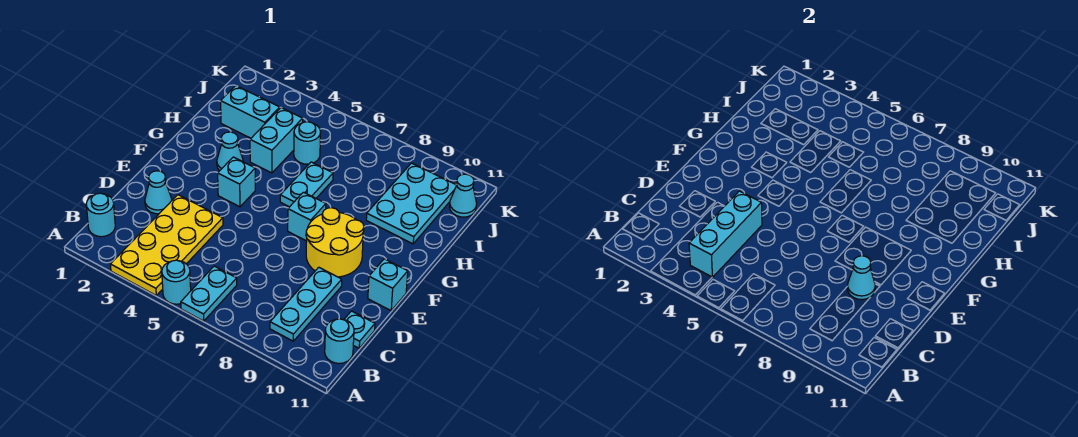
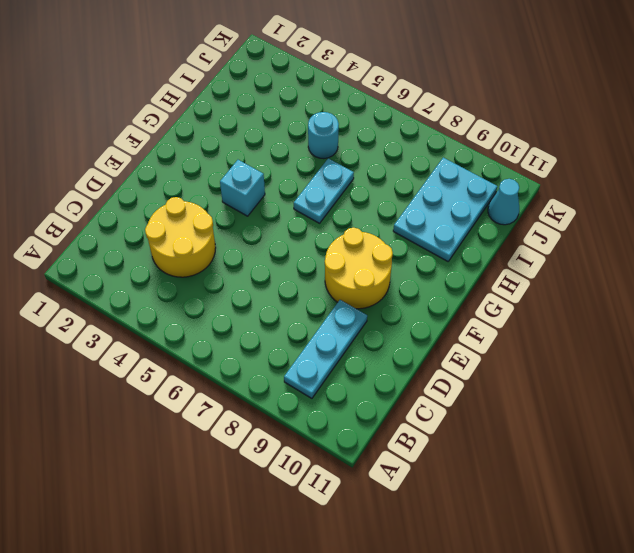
yellow 2x2 round brick [145,197,216,277] -> yellow 2x4 plate [110,195,223,295]
none -> cyan 1x1 round brick [162,260,191,304]
none -> cyan 1x2 plate [181,266,237,321]
none -> cyan 1x1 round brick [86,193,115,237]

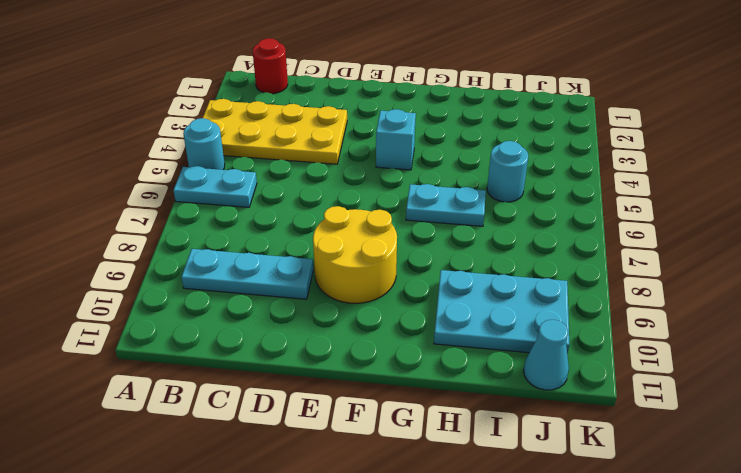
red 1x1 round brick [253,38,288,94] -> cyan 1x1 round brick [86,193,115,237]
none -> cyan 1x1 round brick [325,319,354,363]
none -> cyan 1x1 plate [344,311,375,348]
none -> cyan 1x1 cone [145,171,172,214]

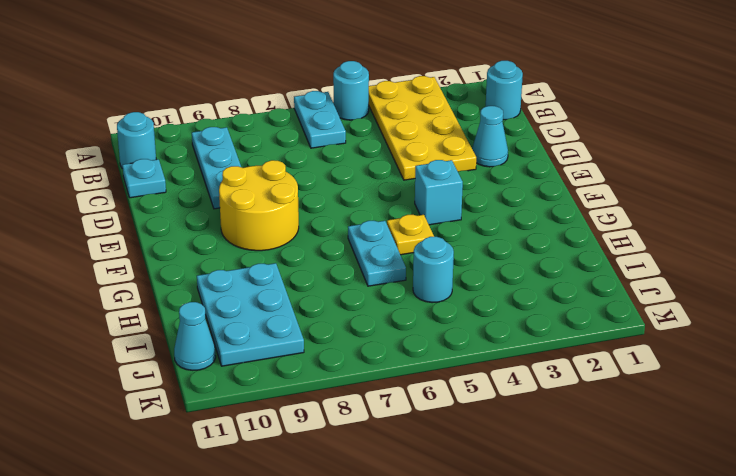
yellow 1x1 plate [387,215,434,255] -> none
none -> cyan 1x1 brick [368,259,408,311]
none -> cyan 1x1 brick [288,192,326,241]
none -> cyan 1x1 cone [217,132,243,171]

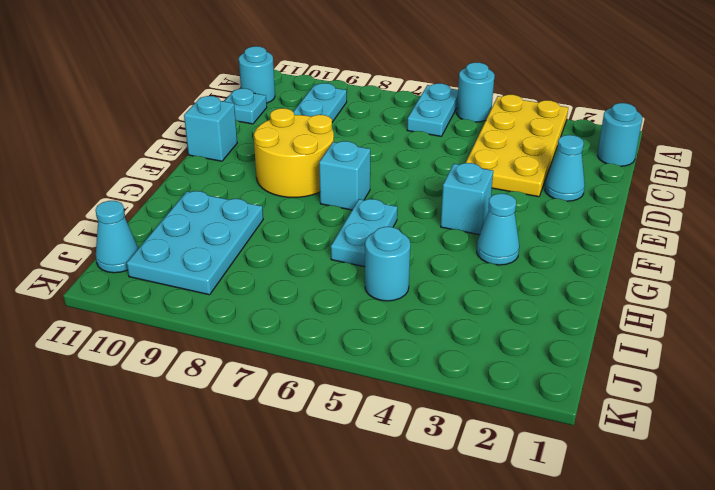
none -> cyan 1x2 brick [250,108,303,173]
none -> cyan 1x2 brick [221,86,280,138]
none -> cyan 1x3 brick [689,191,762,277]

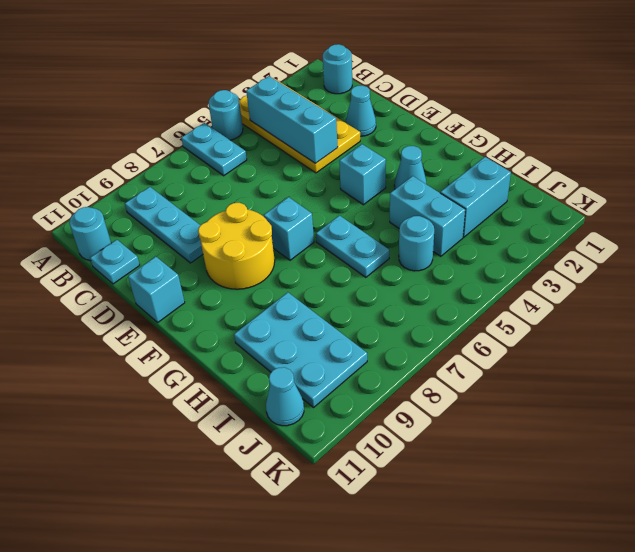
none -> cyan 1x1 cone [848,256,875,300]

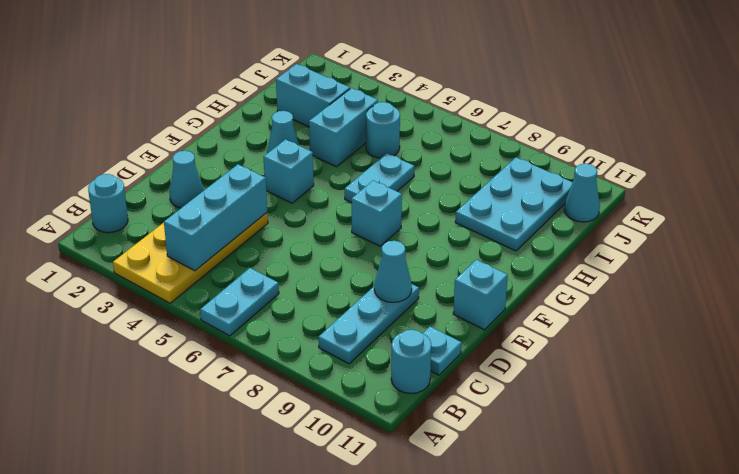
none -> cyan 1x1 round brick [162,260,191,304]
none -> yellow 2x2 round brick [306,208,364,277]

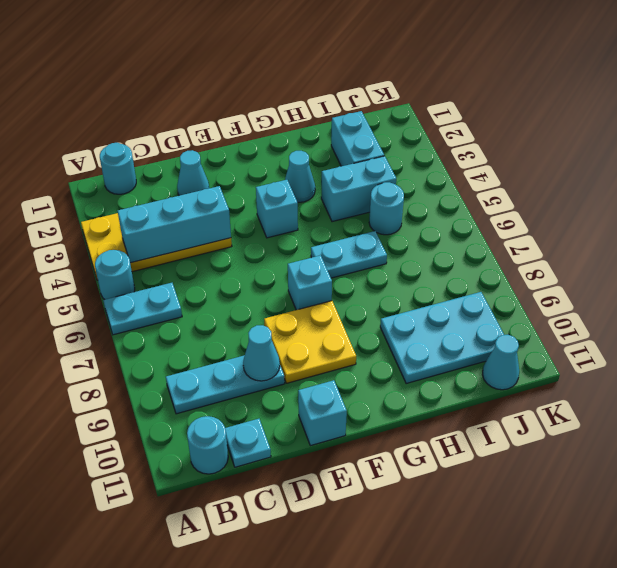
yellow 2x2 plate [264,301,356,383] -> yellow 2x2 round brick [306,208,364,277]

